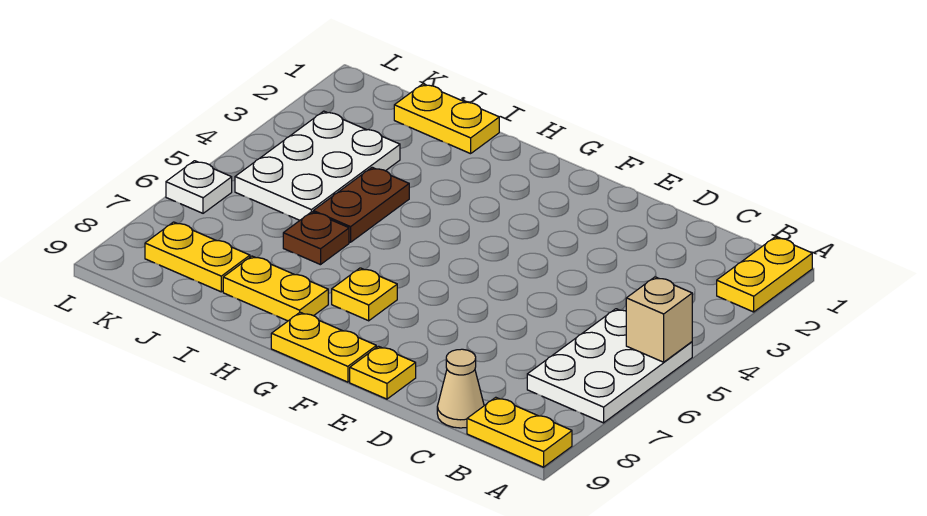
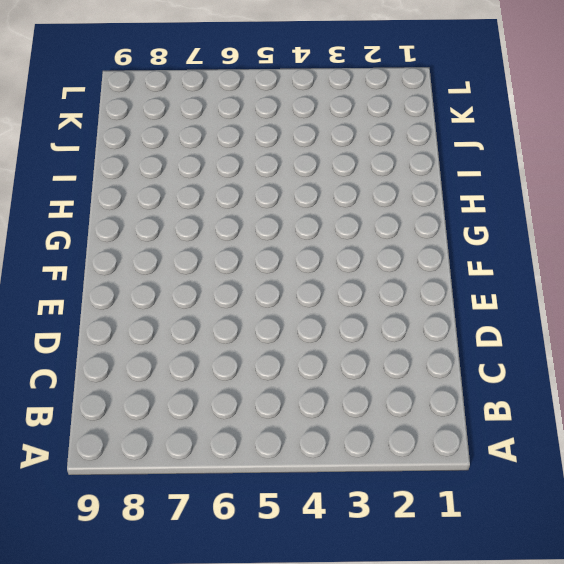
none -> yellow 1x2 plate [717,237,812,312]
none -> white 2x3 plate [527,309,692,423]
none -> yellow 1x2 plate [467,397,572,467]

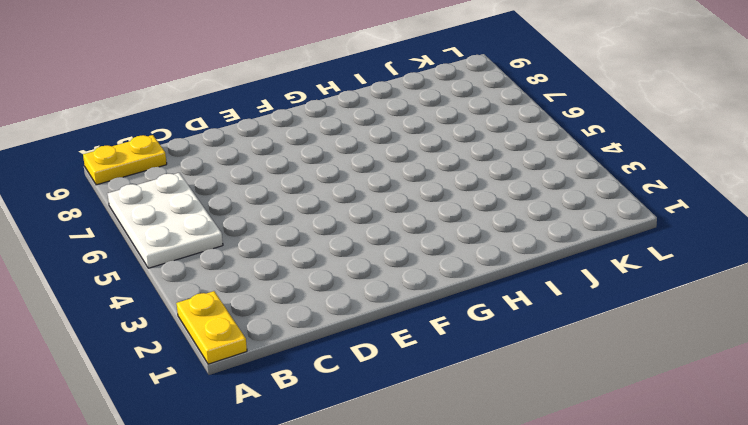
none -> tan 1x1 cone [437,349,484,428]
none -> yellow 1x1 plate [350,346,416,399]
none -> yellow 1x2 plate [271,312,376,382]

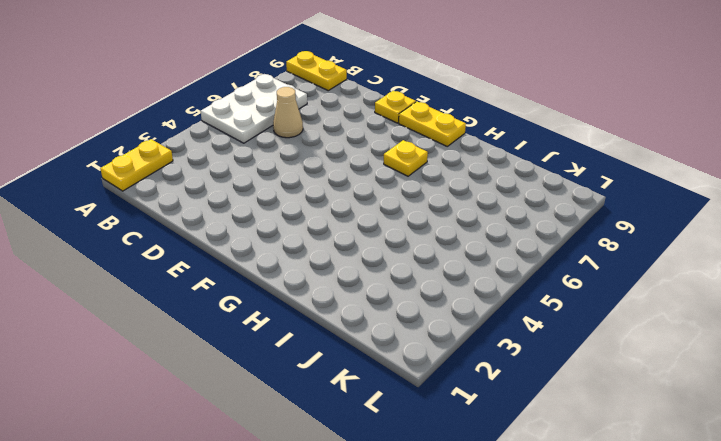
tan 1x1 cone [273,87,303,138] -> tan 1x1 cone moved to [437,349,484,428]
none -> yellow 1x2 plate [223,256,328,321]
none -> yellow 1x2 plate [394,84,499,154]
none -> brown 1x2 plate [313,167,409,242]

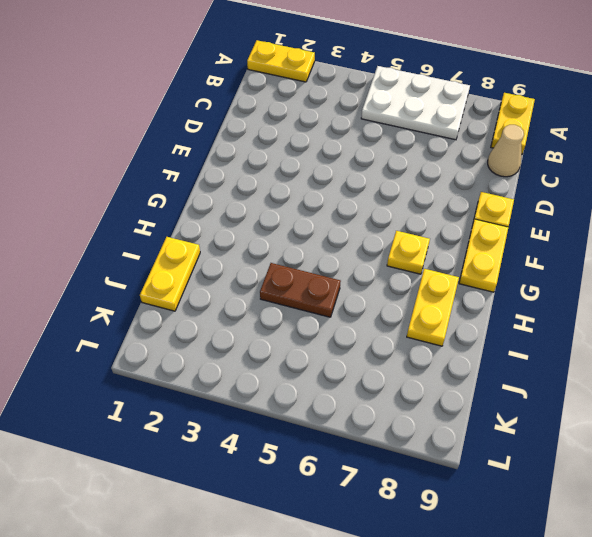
none -> brown 1x1 plate [283,212,349,265]
none -> white 2x3 plate [235,111,400,220]
none -> yellow 1x2 plate [145,222,250,292]

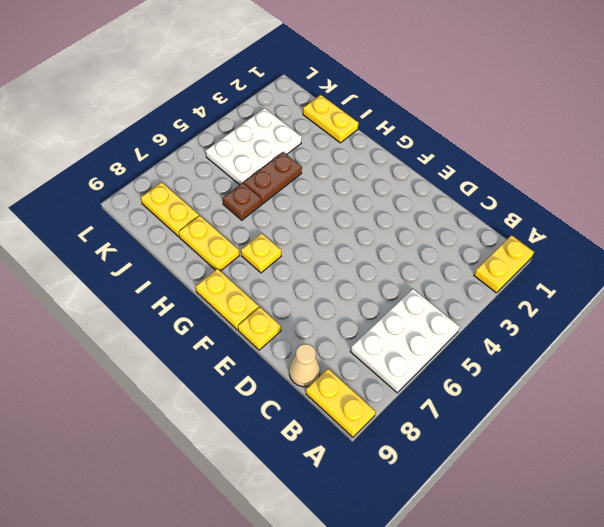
none -> white 1x1 plate [166,161,232,213]
none -> tan 1x1 brick [626,277,692,362]

